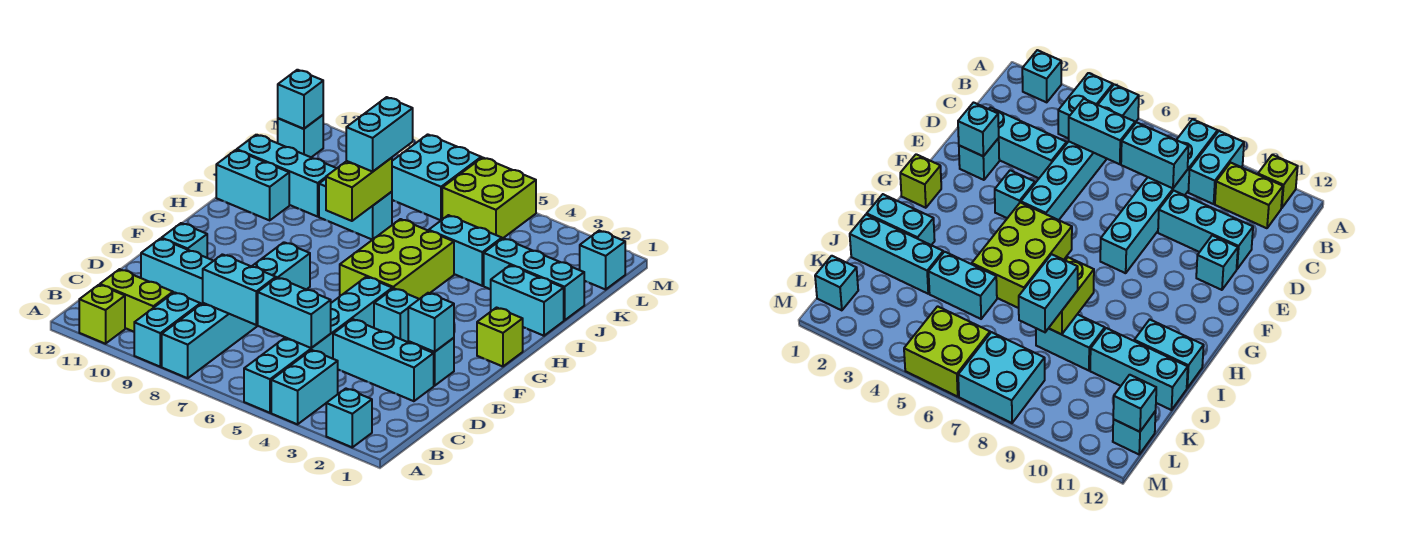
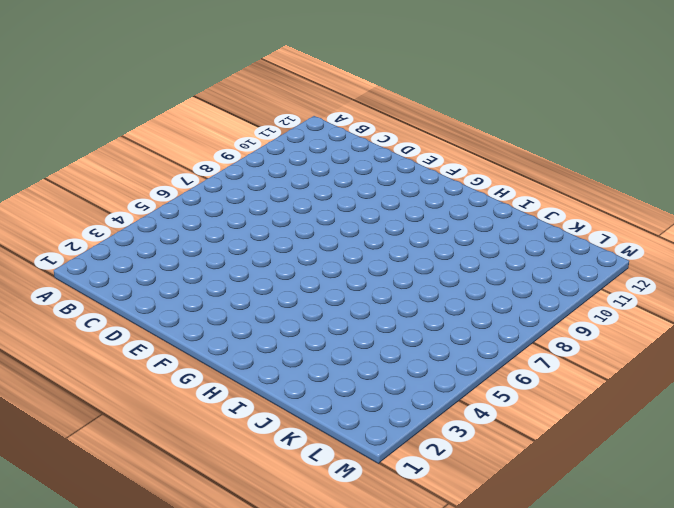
none -> cyan 1x1 brick [326,389,372,447]
none -> cyan 1x2 brick [271,350,338,424]
none -> cyan 1x6 brick [244,277,392,413]
none -> cyan 1x6 brick [162,242,310,378]

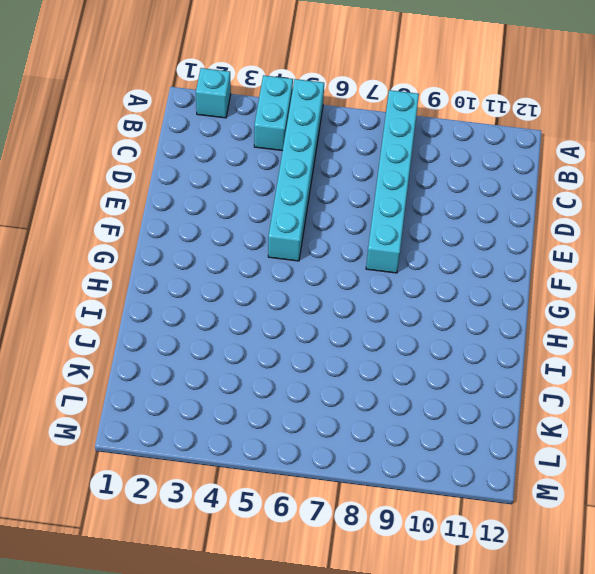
none -> cyan 1x2 brick [134,292,200,367]
none -> lime 1x1 brick [79,285,125,344]
none -> lime 1x2 brick [100,269,173,332]
none -> cyan 1x3 brick [333,319,434,401]

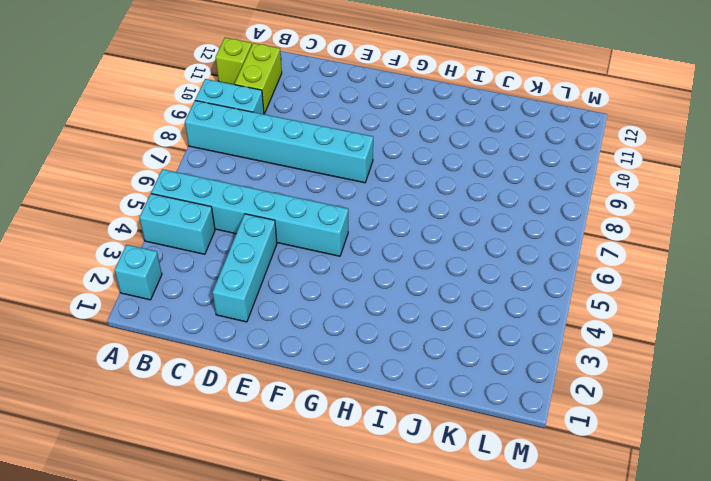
none -> cyan 1x3 brick [141,238,213,305]
none -> cyan 1x1 brick [408,338,454,386]
none -> cyan 1x1 brick [161,223,207,258]
none -> cyan 1x1 brick [374,288,419,342]

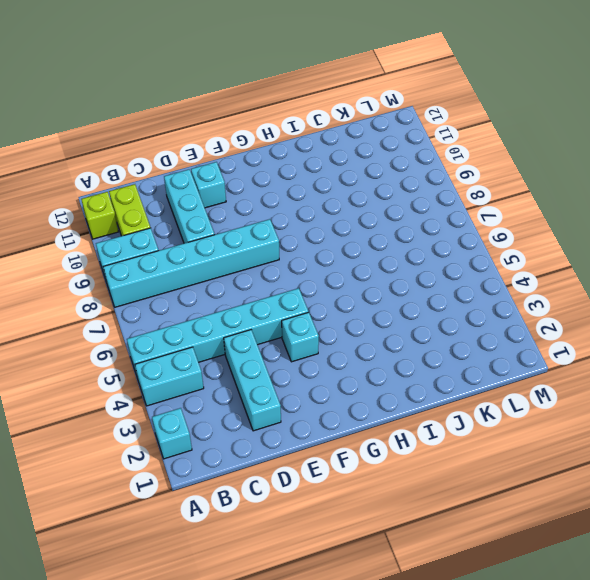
none -> cyan 1x1 brick [408,338,454,386]
none -> lime 1x1 brick [477,308,523,366]
none -> lime 2x3 brick [340,219,454,299]
none -> cyan 1x2 brick [491,265,564,336]

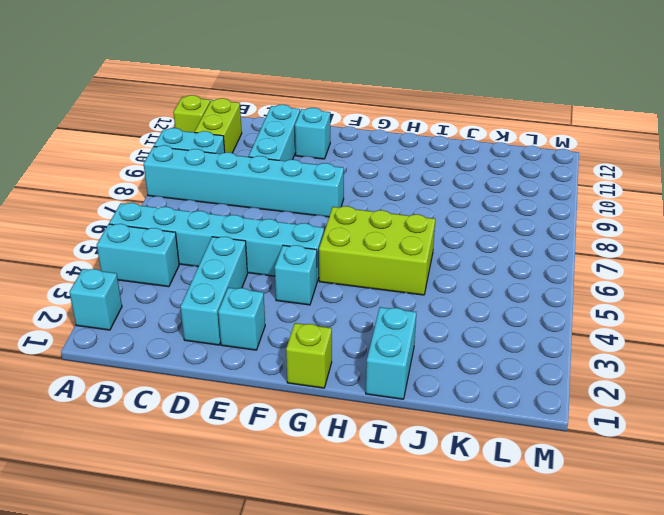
none -> cyan 1x2 brick [216,150,289,220]
none -> cyan 1x3 brick [484,238,584,320]
none -> cyan 1x2 brick [429,215,502,286]
none -> cyan 1x2 brick [319,179,392,240]

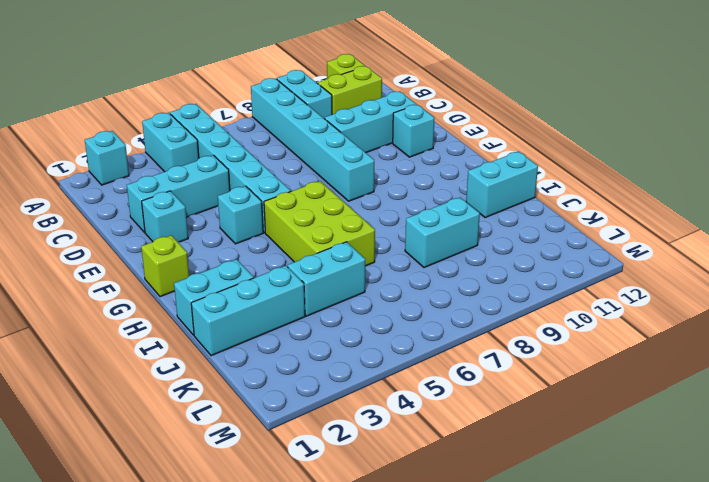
none -> cyan 1x3 brick [237,135,337,217]
none -> cyan 1x1 brick [580,231,625,289]
none -> lime 2x2 brick [442,158,536,239]
none -> cyan 2x2 brick [392,134,481,220]

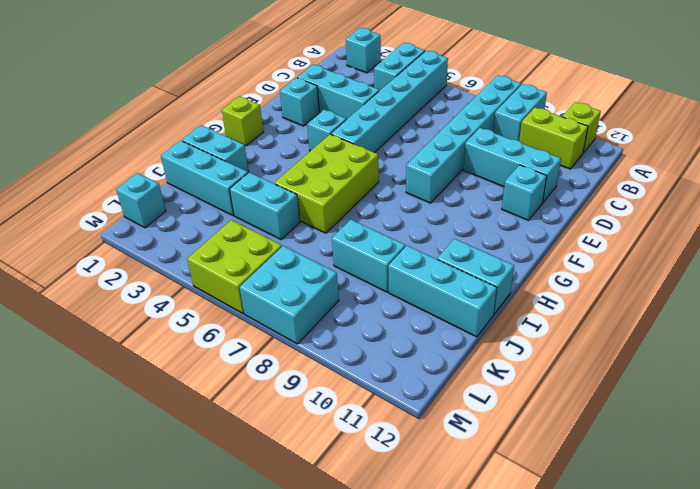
none -> cyan 1x1 brick [278,115,323,157]
none -> cyan 1x2 brick [258,277,331,348]
none -> cyan 1x2 brick [203,254,276,325]
none -> cyan 1x1 brick [408,293,454,352]

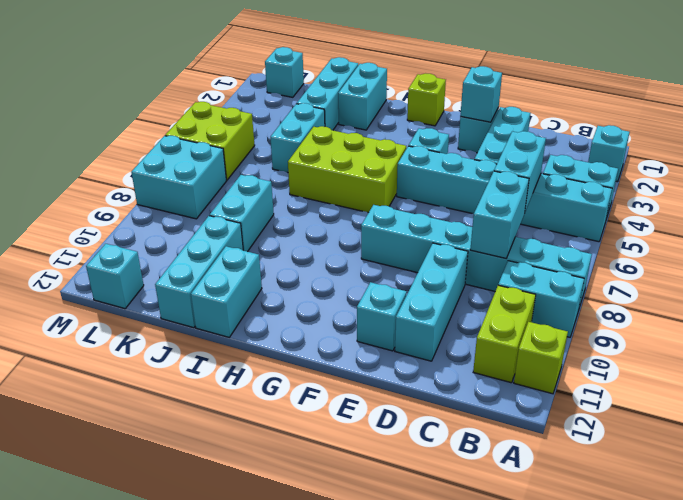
none -> lime 1x2 brick [326,158,392,221]
none -> cyan 1x1 brick [278,70,323,129]
none -> cyan 1x2 brick [346,97,413,172]

